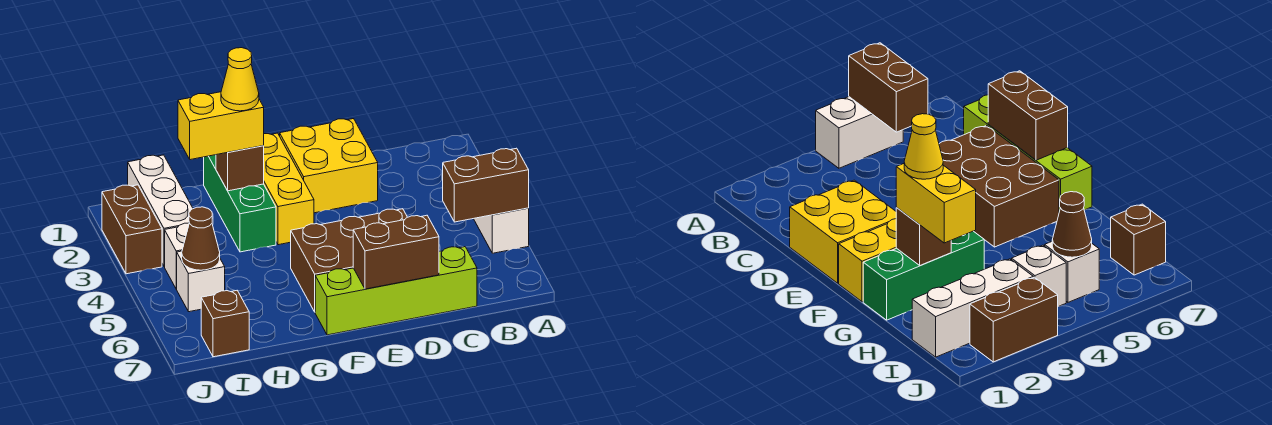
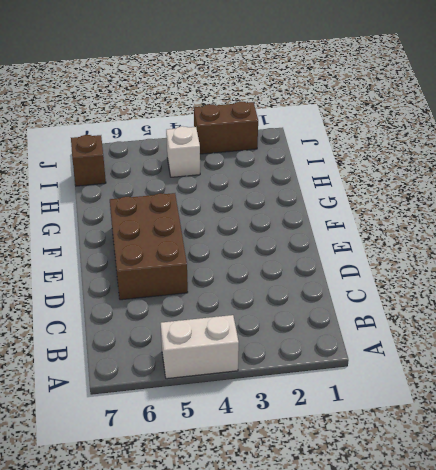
none -> lime 1x4 brick [315,247,477,335]
none -> yellow 2x2 brick [280,119,378,213]
none -> yellow 1x3 brick [264,133,314,245]

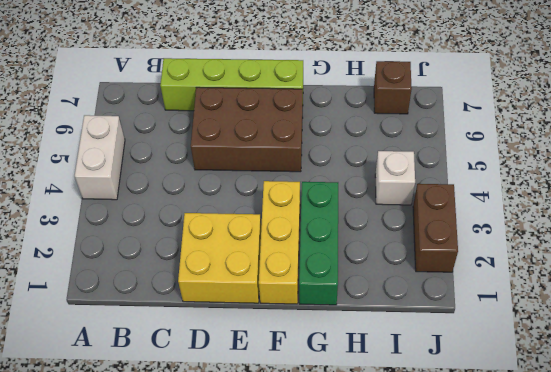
none -> white 1x3 brick [128,155,193,267]
none -> white 1x1 brick [177,251,225,312]
none -> brown 1x2 brick [443,148,529,222]

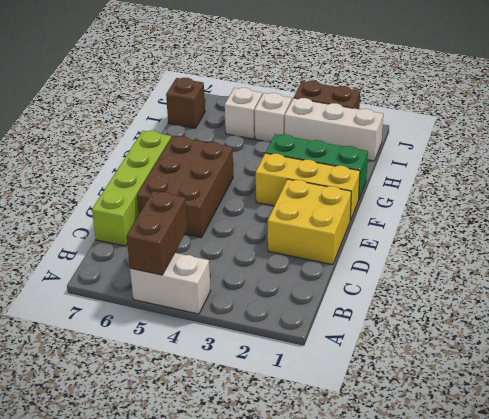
none -> brown 1x2 brick [353,215,439,289]
none -> brown 1x1 brick [216,146,264,191]
none -> brown 1x1 cone [182,207,220,270]

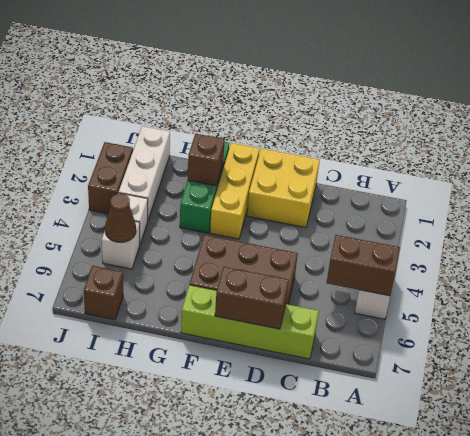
none -> yellow 1x2 brick [178,92,264,160]
none -> yellow 1x1 cone [221,48,259,111]

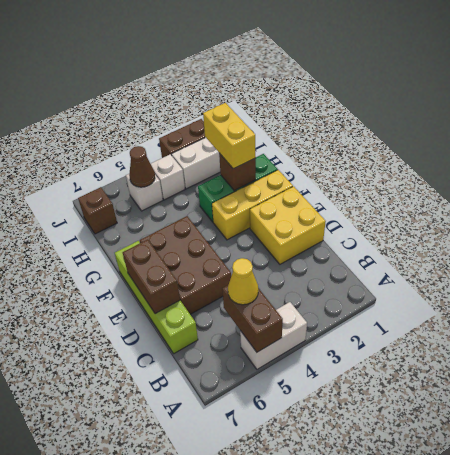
yellow 1x1 cone [228,258,258,305] -> yellow 1x1 cone moved to [221,48,259,111]

